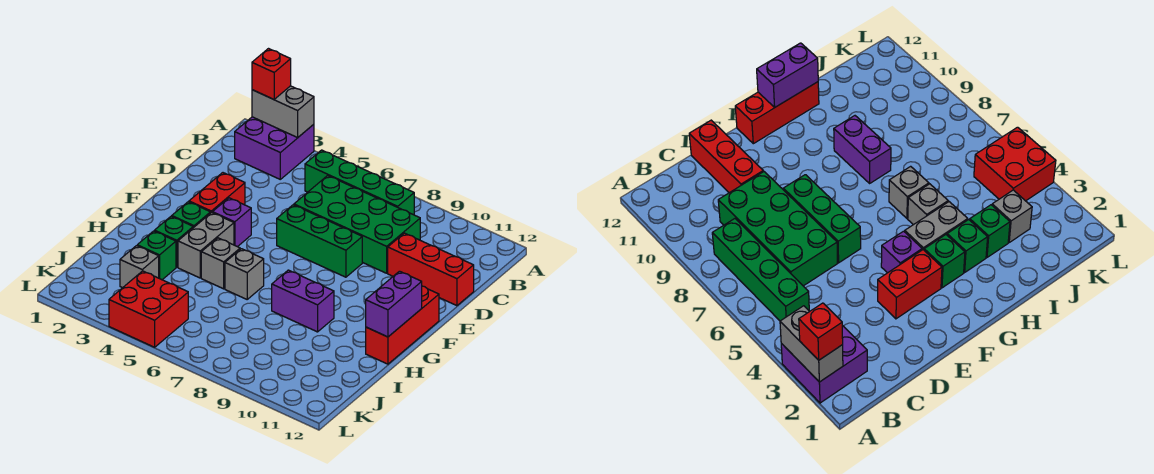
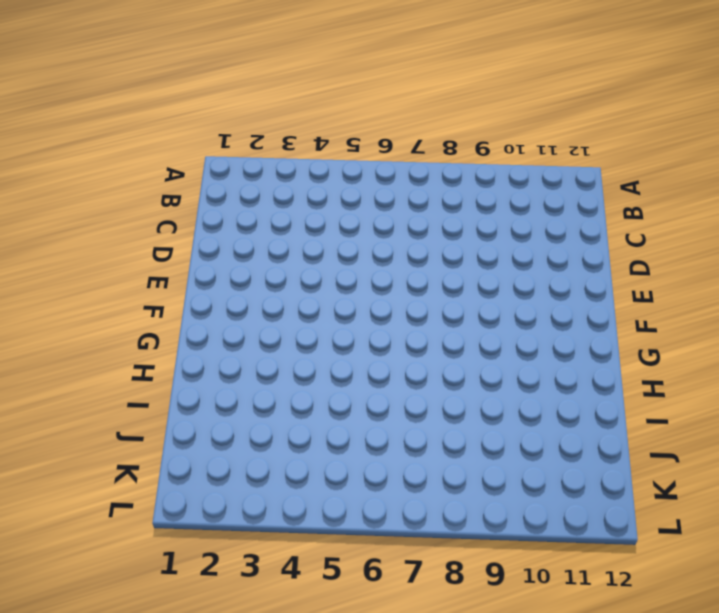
none -> purple 2x2 brick [235,117,314,179]
none -> green 1x4 brick [305,150,414,215]
none -> green 2x4 brick [294,176,420,273]

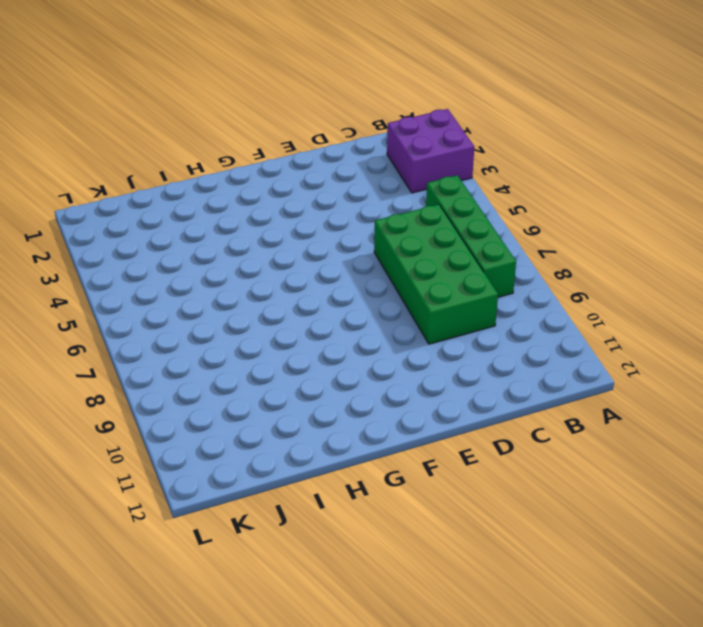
none -> red 1x3 brick [388,233,474,306]
none -> red 1x2 brick [189,173,245,212]
none -> green 1x3 brick [277,205,362,277]

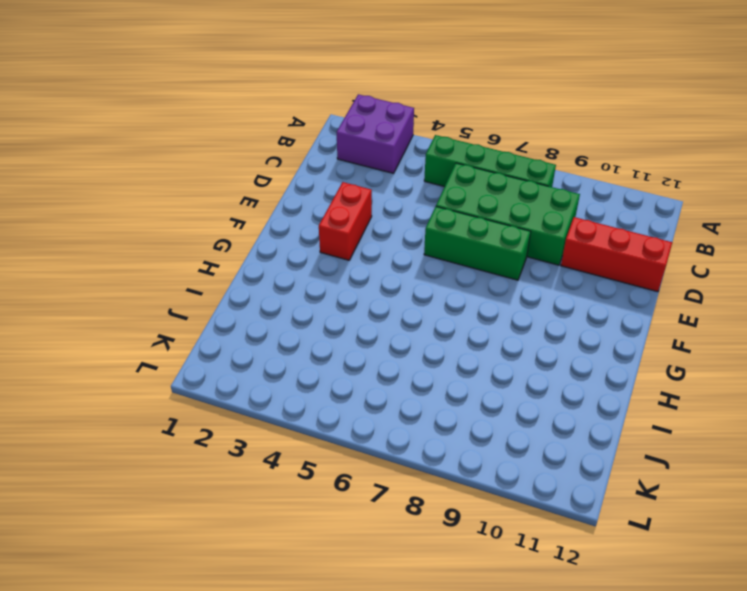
none -> purple 1x1 brick [212,198,251,247]
none -> red 1x3 brick [366,286,439,364]
none -> green 1x1 brick [172,202,211,228]

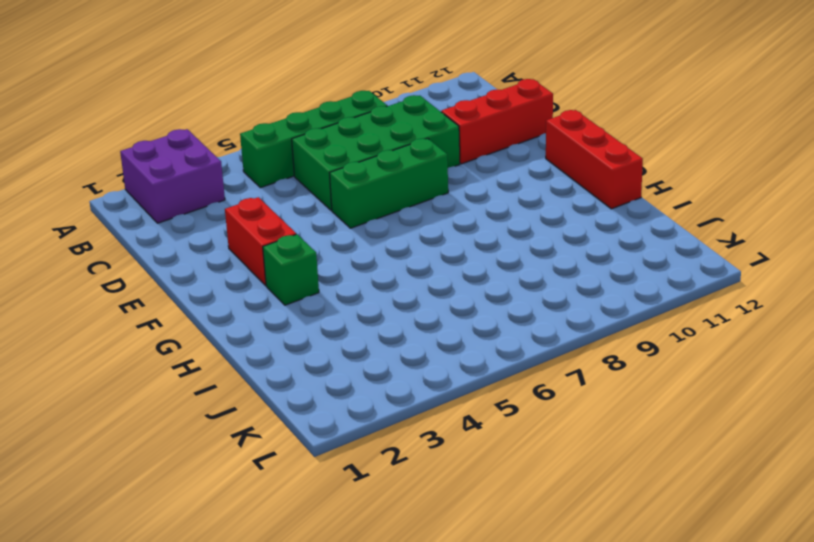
none -> purple 1x1 brick [212,198,251,247]
none -> grey 1x2 brick [178,212,234,278]
none -> green 1x1 brick [155,216,193,267]

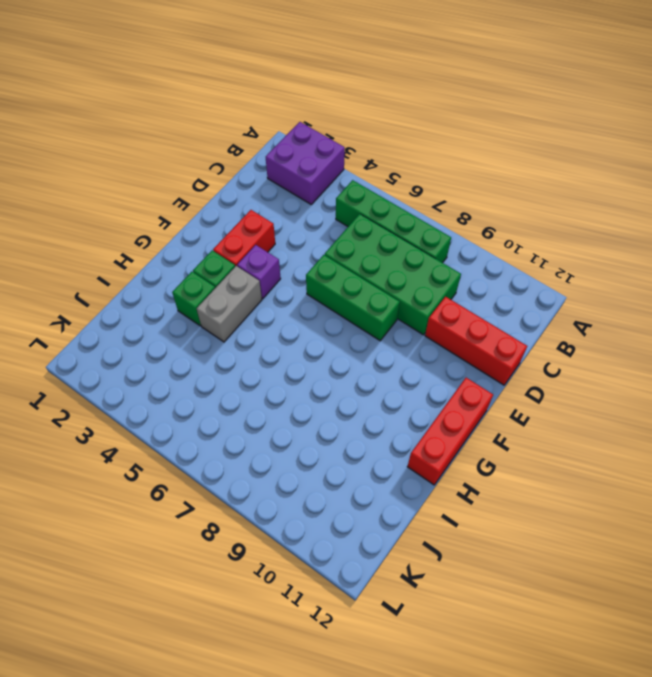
none -> grey 1x1 brick [201,238,240,289]
none -> grey 1x1 brick [225,249,264,299]
none -> purple 1x2 brick [272,270,334,332]

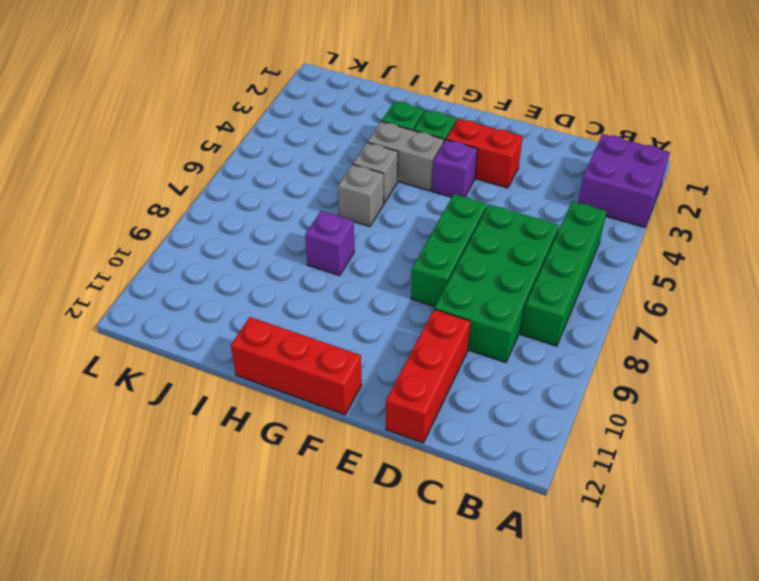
purple 1x1 brick [305,211,354,276] -> purple 1x2 brick [272,270,334,332]
none -> green 1x1 brick [137,231,176,280]
none -> grey 1x1 brick [120,246,159,288]
none -> red 2x2 brick [109,271,188,347]

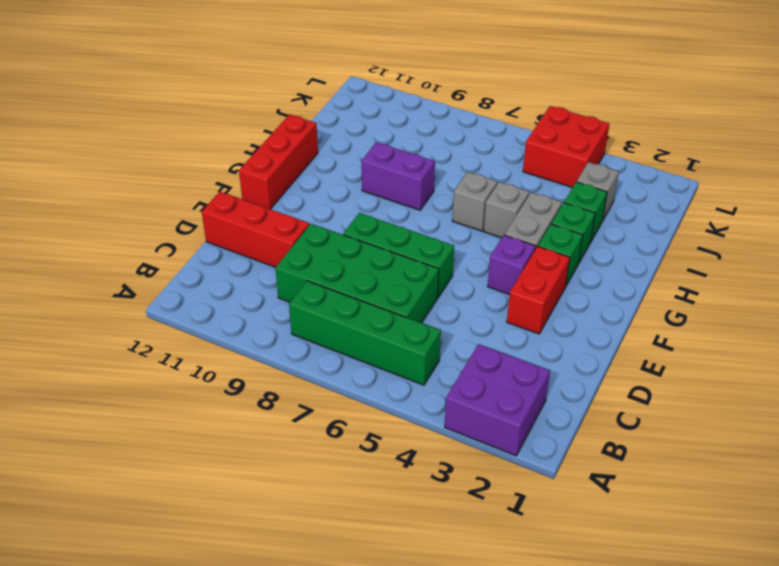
none -> grey 1x2 brick [252,86,314,137]
none -> purple 1x2 brick [366,271,422,337]
none -> red 1x1 brick [252,49,291,99]

